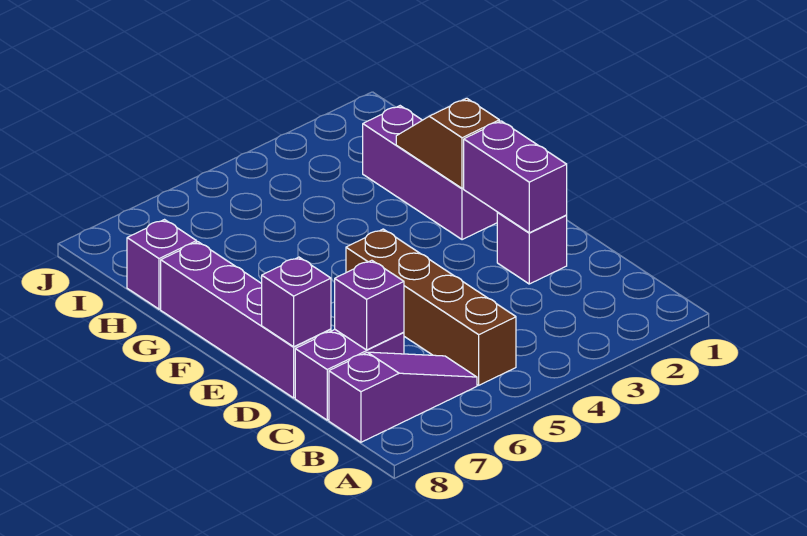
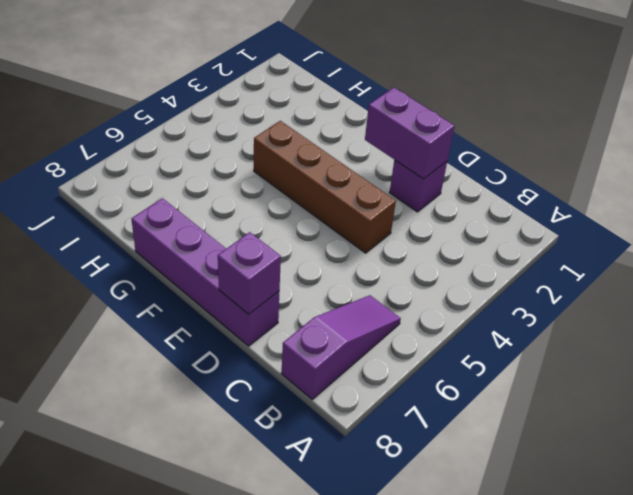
brown 1x4 brick [254,121,396,253] -> brown 1x4 brick moved to [346,229,516,385]
none -> purple 1x2 brick [295,330,404,420]
none -> purple 1x3 brick [363,106,498,240]

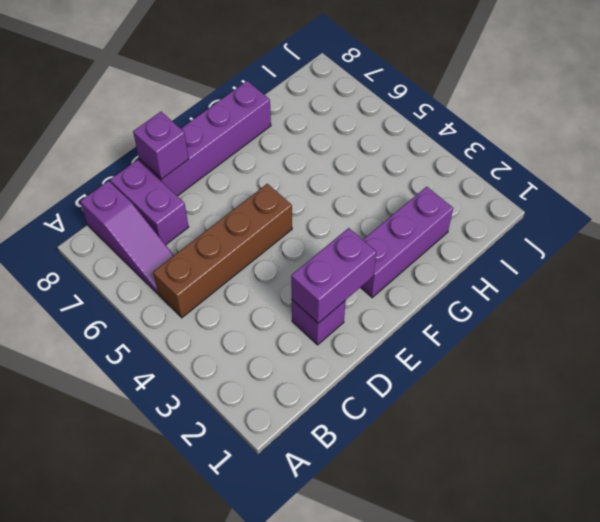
none -> purple 1x1 brick [127,220,197,309]
none -> purple 1x1 brick [335,260,404,350]

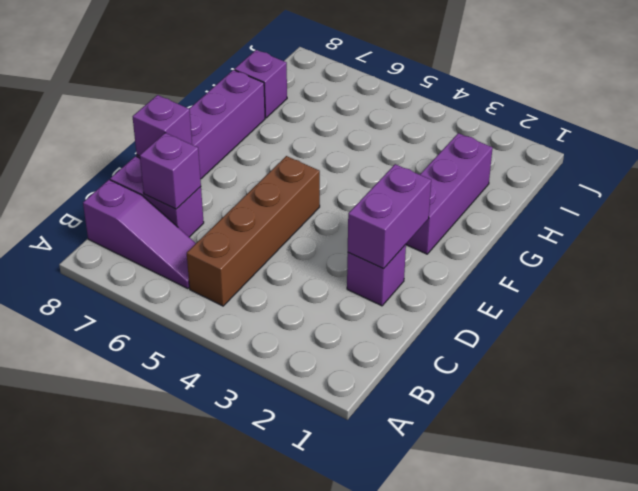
none -> brown 1x2 slope [396,98,499,188]

